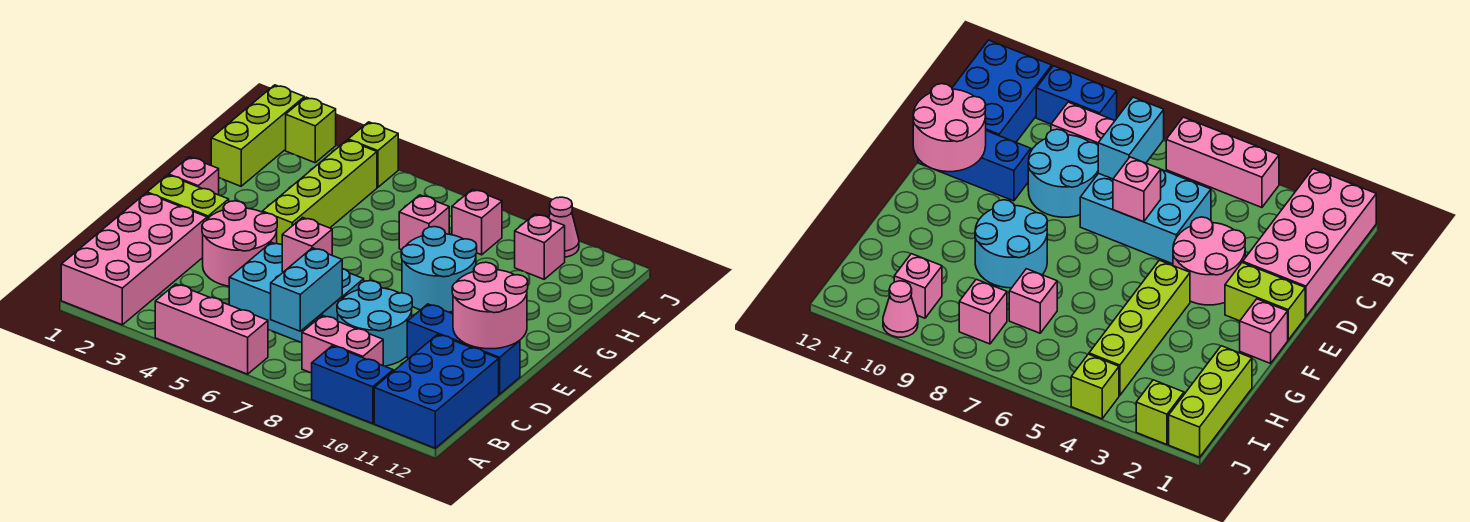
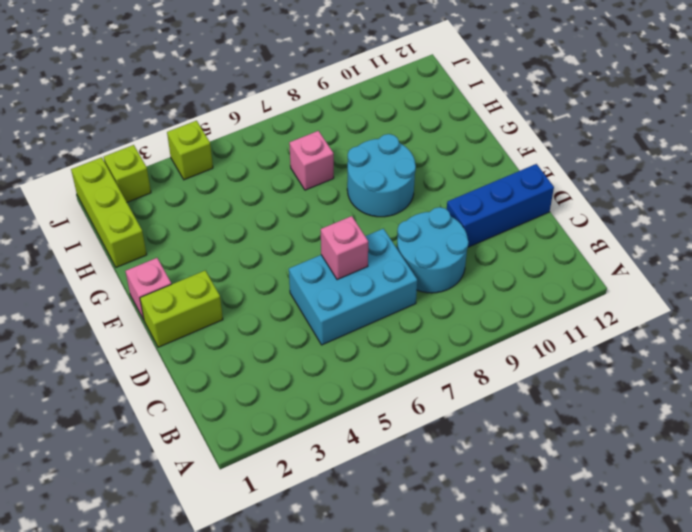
none -> pink 2x4 brick [61,193,207,325]
none -> pink 1x3 brick [155,284,268,374]
none -> blue 1x2 brick [312,346,393,424]

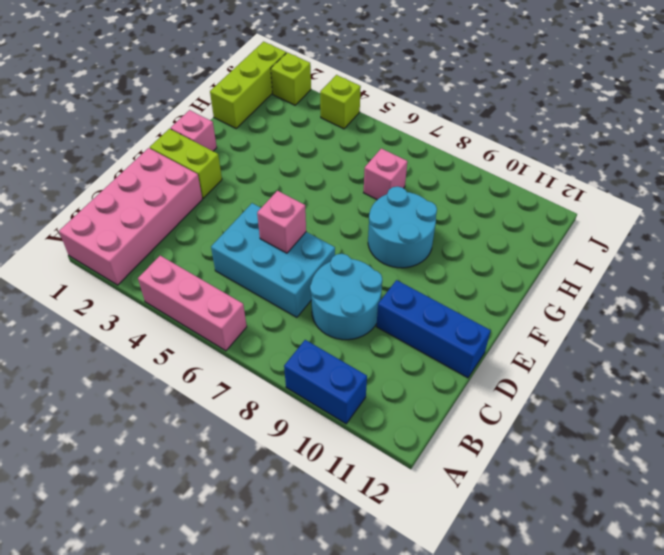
none -> blue 2x3 brick [374,334,499,448]
none -> pink 1x2 brick [302,315,383,373]
none -> pink 2x2 round brick [202,201,277,286]

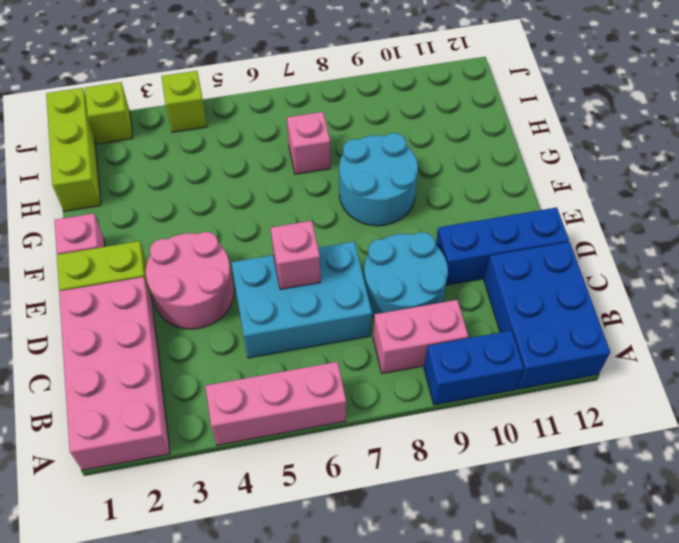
none -> lime 1x4 brick [262,140,377,245]
none -> pink 1x1 brick [452,189,502,255]
none -> pink 1x1 brick [515,214,565,279]

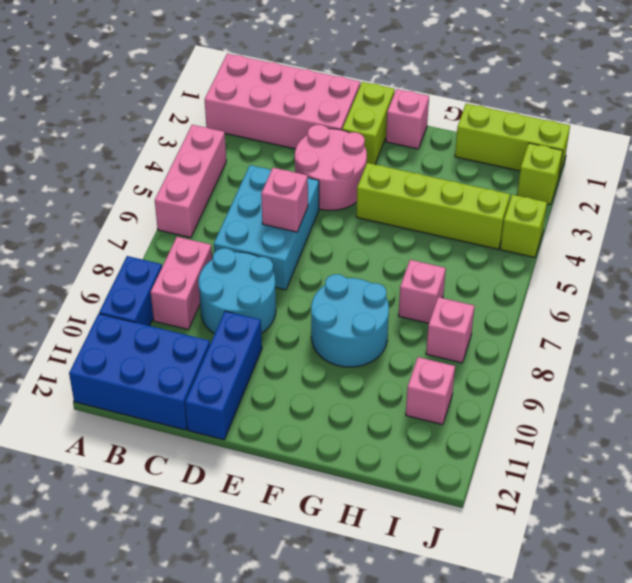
none -> pink 1x1 cone [549,197,579,257]
none -> cyan 1x2 brick [271,248,342,331]
none -> pink 2x2 round brick [452,262,528,349]

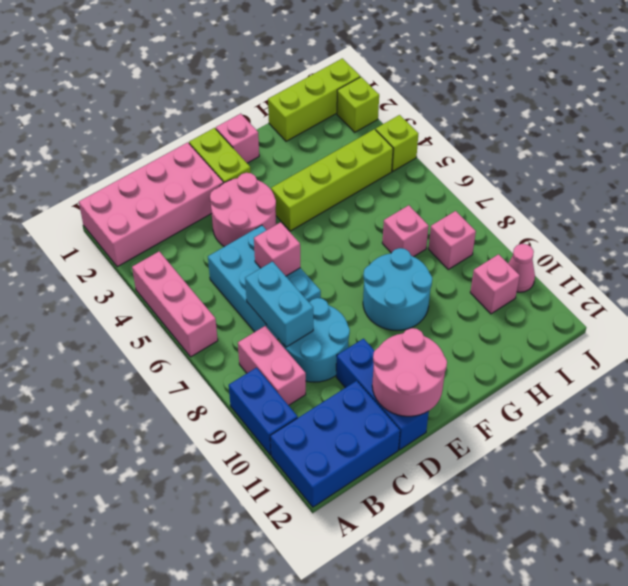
cyan 1x2 brick [245,262,313,347] -> cyan 1x2 brick turned to [271,248,342,331]

